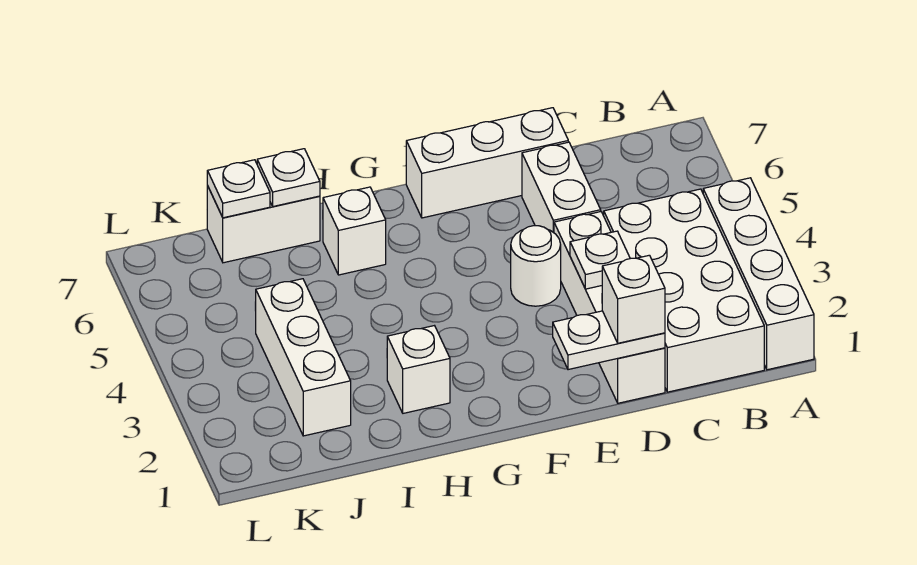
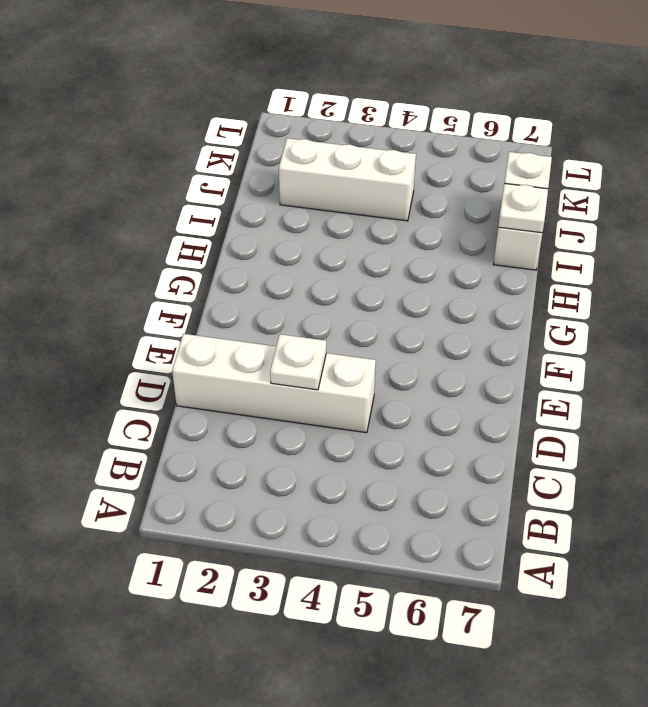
none -> white 1x4 brick [703,178,814,370]
none -> white 2x4 brick [604,189,764,392]
none -> white 1x2 brick [522,142,601,233]

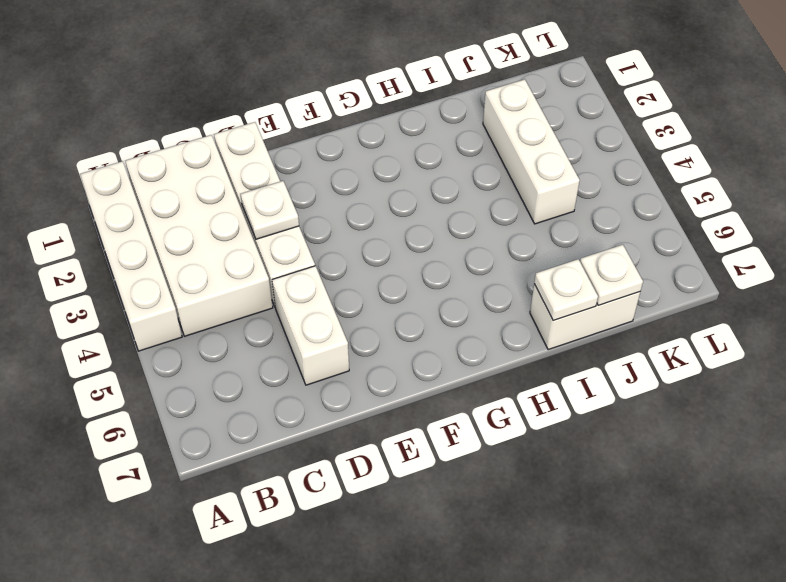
none -> white 1x3 brick [406,108,568,218]
none -> white 1x1 round brick [511,226,561,306]
none -> white 1x1 brick [387,326,450,413]

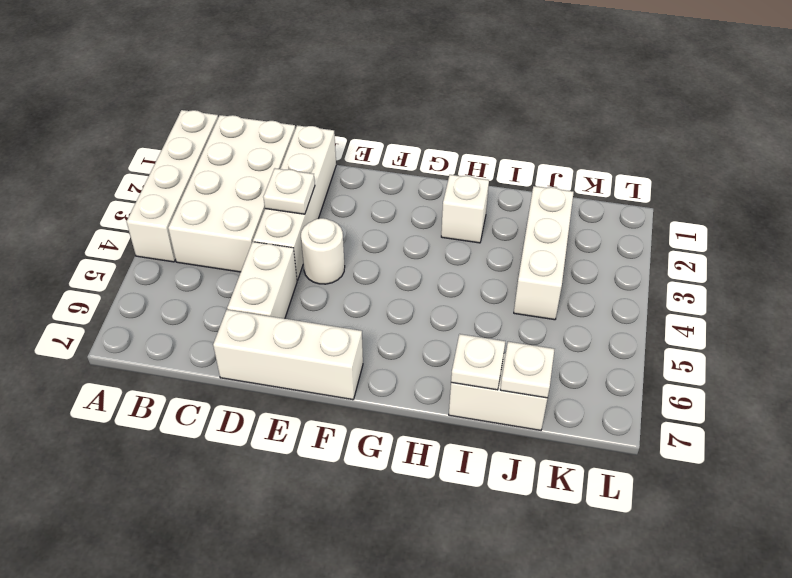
none -> white 1x1 brick [323,187,386,275]
none -> white 1x2 plate [553,311,665,370]
none -> white 1x1 brick [602,255,665,343]

